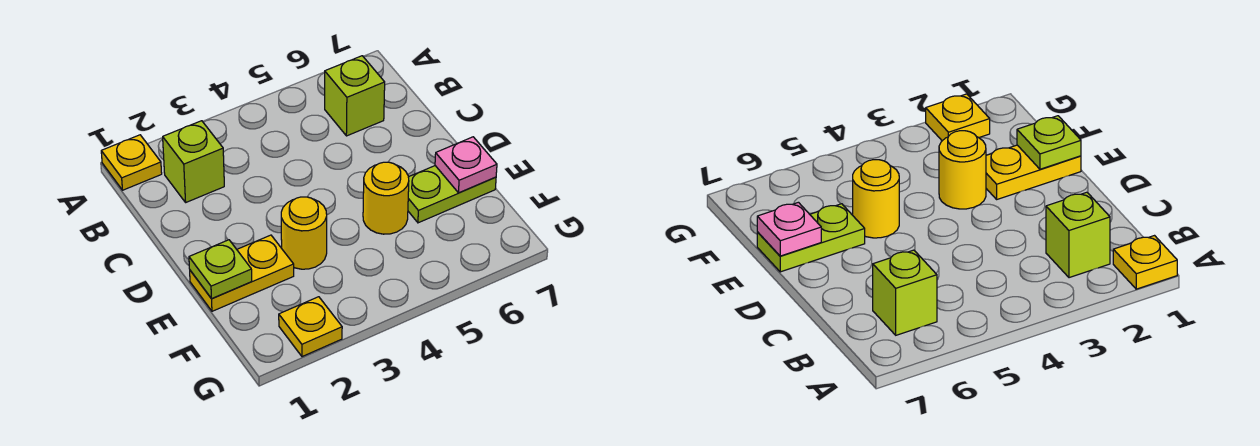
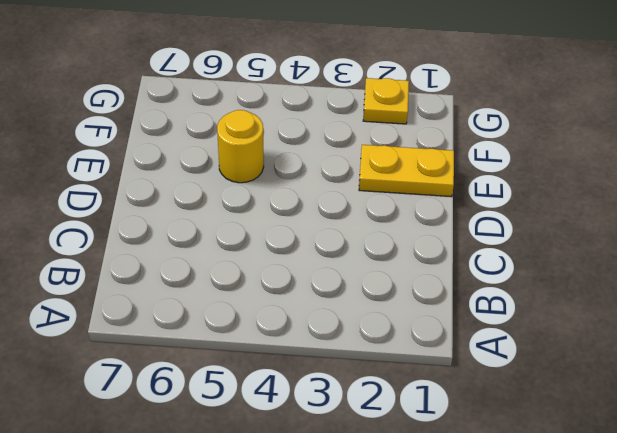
none -> yellow 1x1 plate [101,135,162,190]
none -> lime 1x1 brick [163,121,224,202]

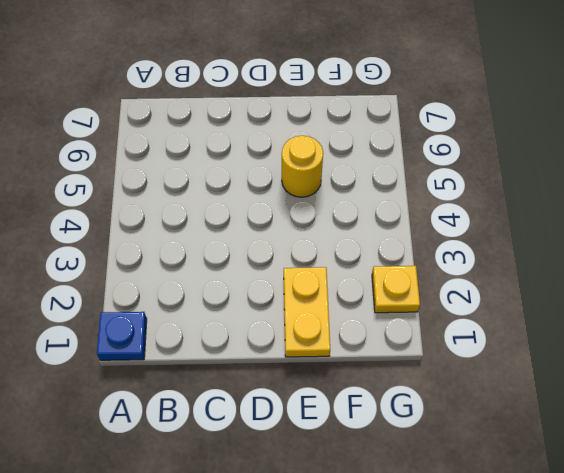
blue 1x1 plate [97,312,147,360] -> yellow 1x1 plate [101,135,162,190]
none -> lime 1x1 brick [163,121,224,202]
none -> lime 1x1 brick [325,56,385,136]

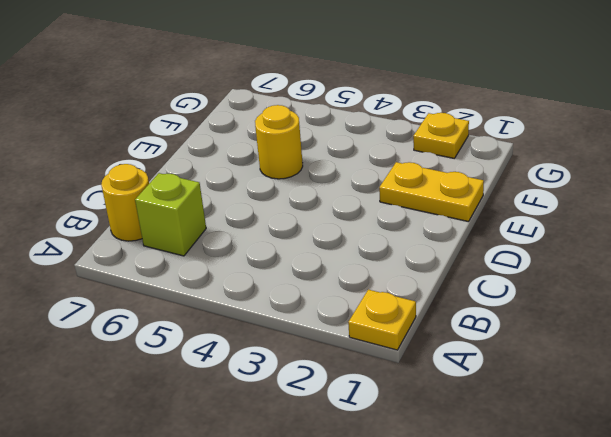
yellow 1x1 round brick [101,164,149,241] -> yellow 1x1 round brick moved to [281,197,327,269]
none -> lime 1x1 brick [163,121,224,202]
none -> lime 1x2 plate [408,166,496,223]

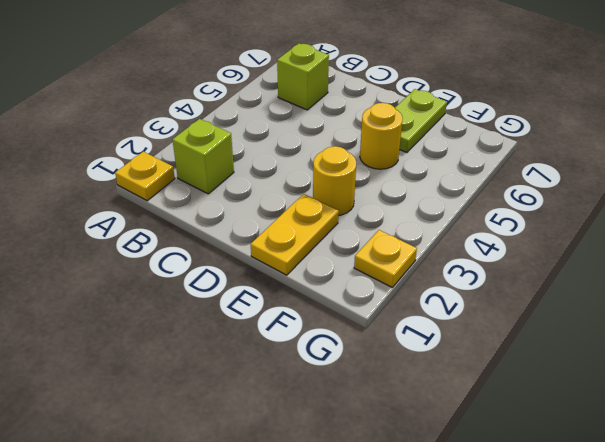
none -> lime 1x1 plate [189,240,252,299]
none -> pink 1x1 plate [435,137,497,193]

